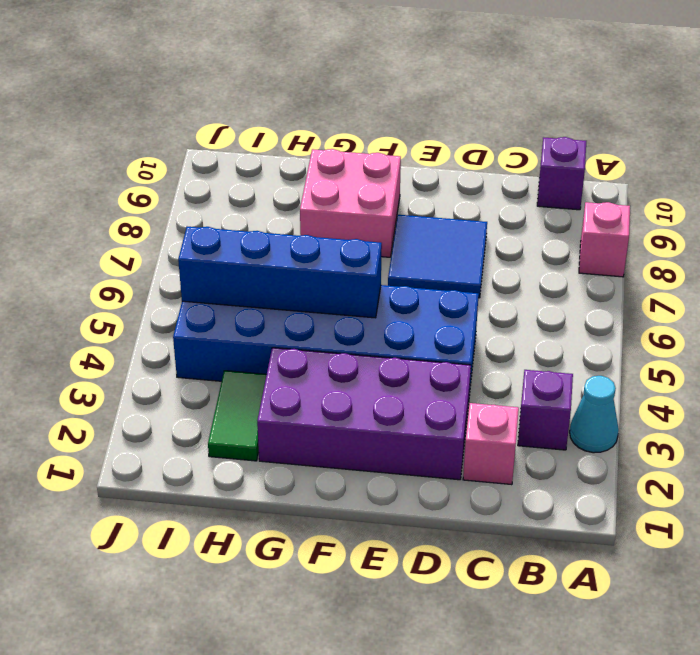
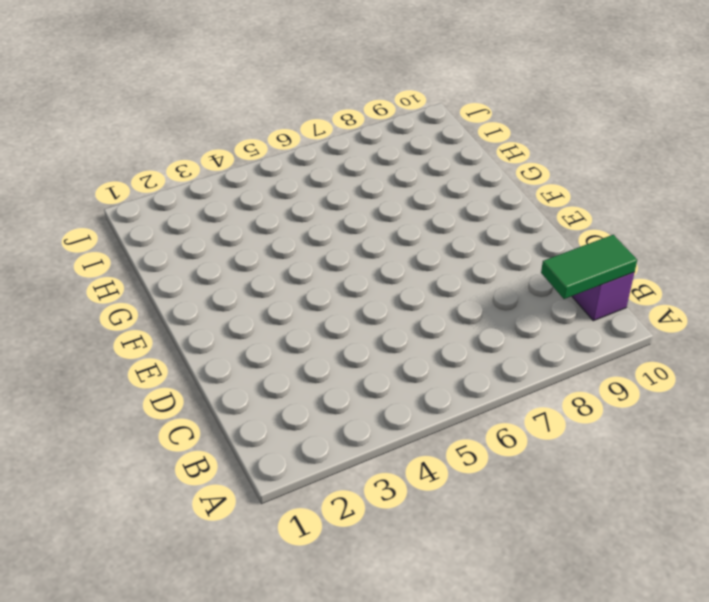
green 1x2 tile [541,235,637,299] -> green 1x2 tile moved to [208,371,267,461]
none -> cyan 1x1 cone [570,376,619,453]
none -> pink 1x1 brick [579,202,630,277]

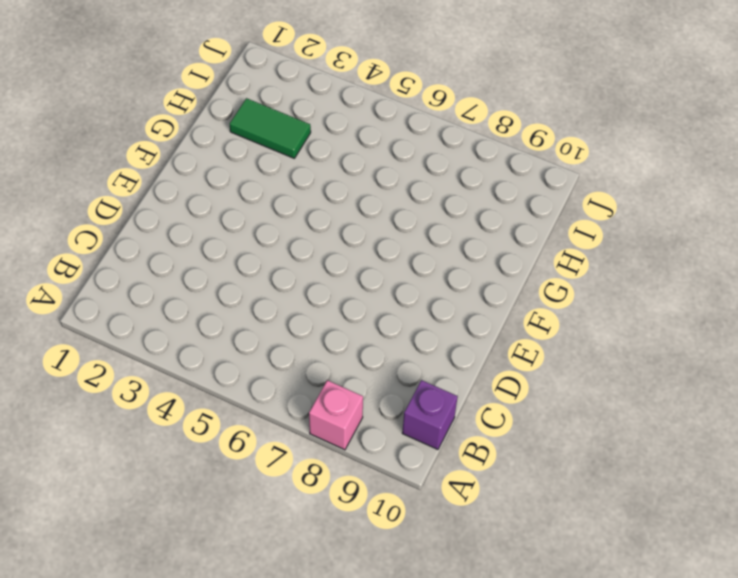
none -> cyan 1x1 cone [570,376,619,453]
none -> purple 1x1 brick [518,370,573,450]

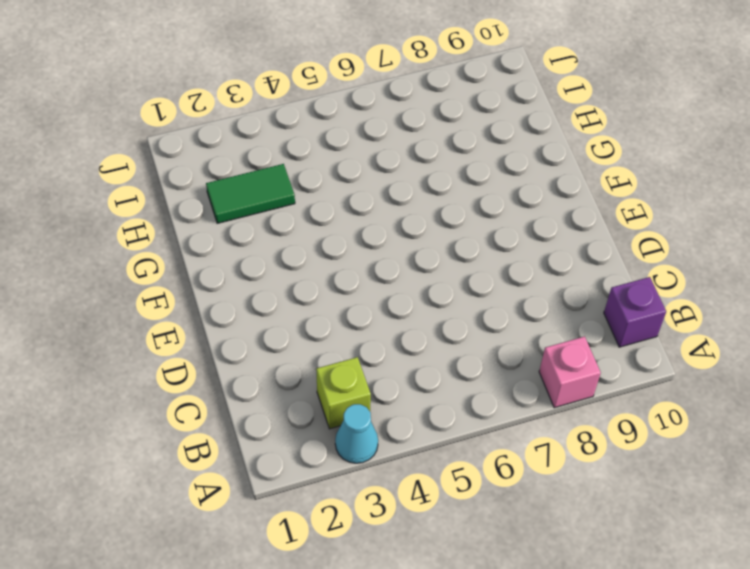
lime 1x1 brick [316,357,371,429] -> purple 1x1 brick [518,370,573,450]
none -> pink 1x1 brick [463,403,519,485]
none -> purple 2x4 brick [257,348,471,480]

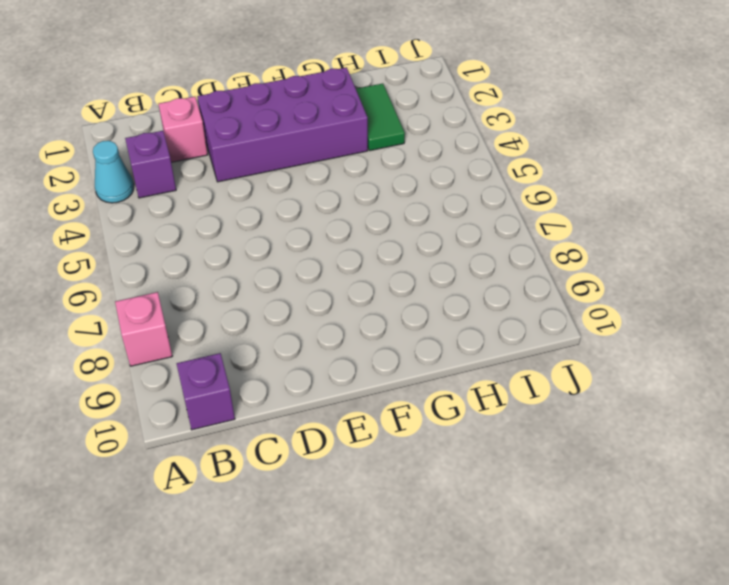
none -> blue 2x6 brick [173,285,479,395]
none -> blue 2x2 tile [388,215,487,298]

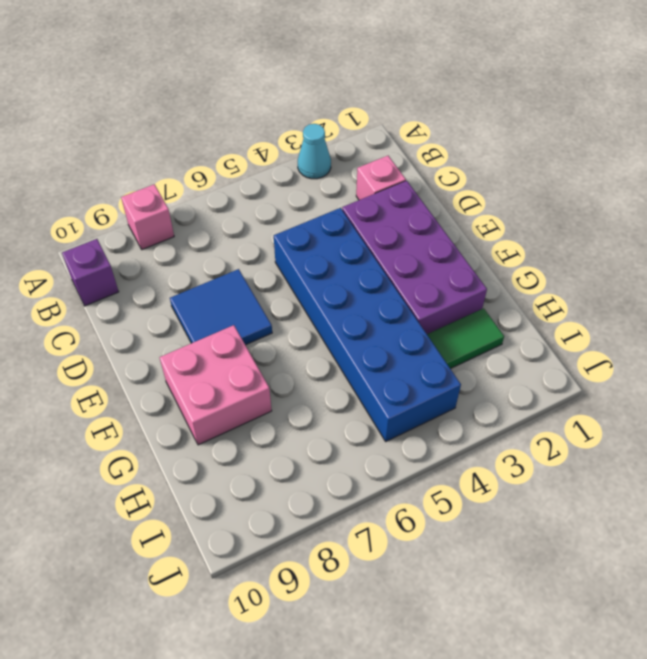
none -> purple 1x1 brick [518,370,573,450]
none -> blue 1x4 brick [178,227,382,318]

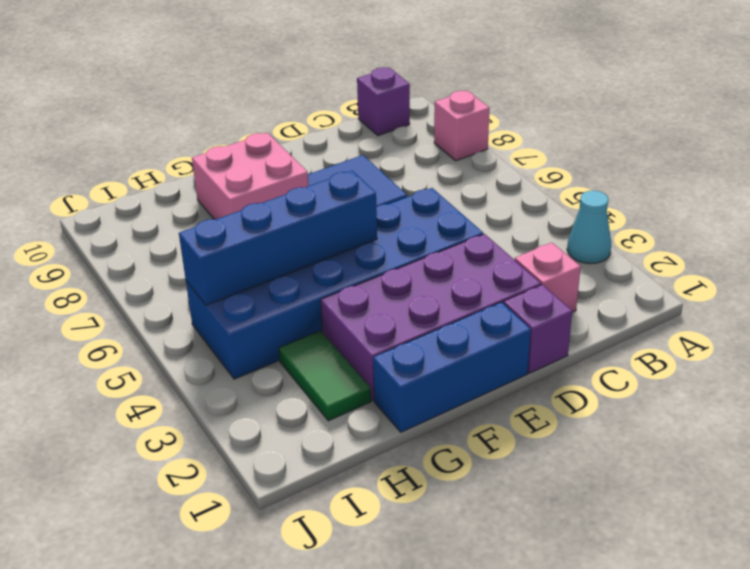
purple 1x1 brick [504,285,572,373] -> purple 1x1 brick moved to [518,370,573,450]
blue 1x3 brick [373,302,531,432] -> none

